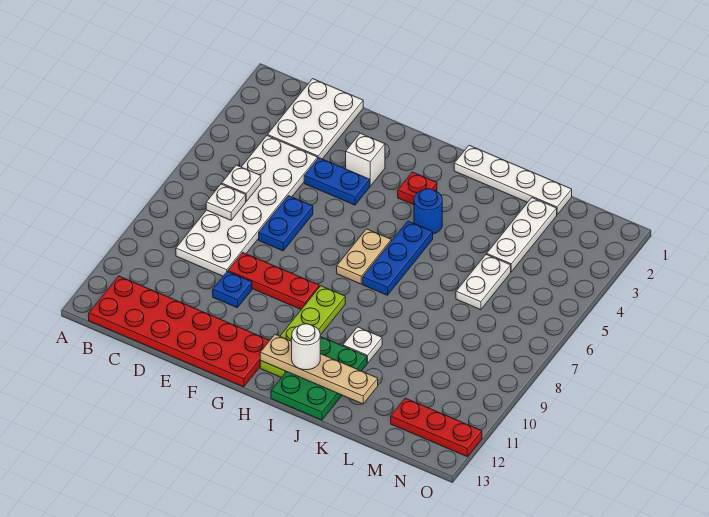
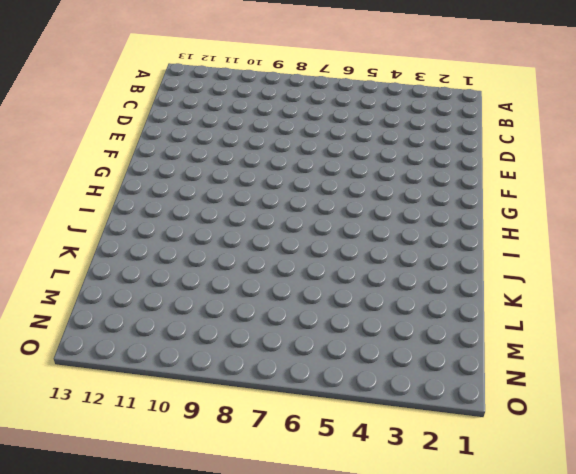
none -> red 2x6 plate [89,276,270,387]
none -> white 2x3 plate [267,79,363,159]
none -> white 2x6 plate [176,136,318,276]

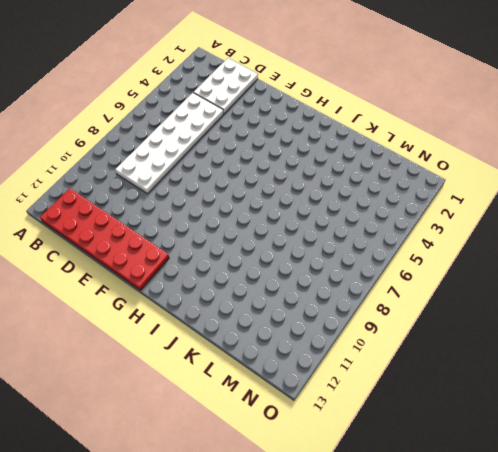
none -> blue 1x2 plate [304,158,370,205]
none -> blue 1x2 plate [259,196,313,251]
none -> red 1x3 plate [228,252,319,309]

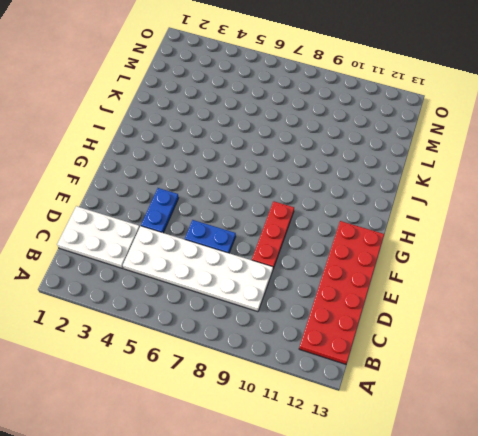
none -> blue 1x1 plate [213,271,252,308]
none -> white 1x1 brick [346,133,385,186]
none -> red 1x1 plate [398,172,437,205]

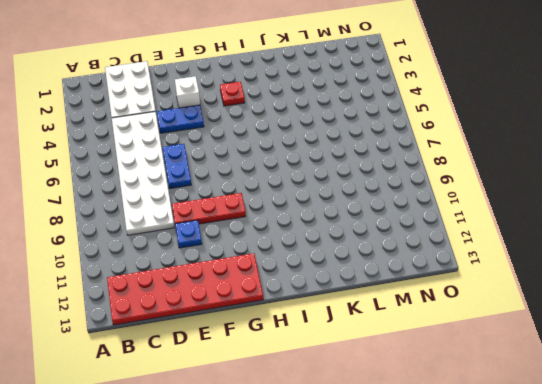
none -> tan 1x2 plate [337,229,391,284]
none -> lime 1x4 plate [260,286,345,378]
none -> white 1x4 plate [454,145,572,215]

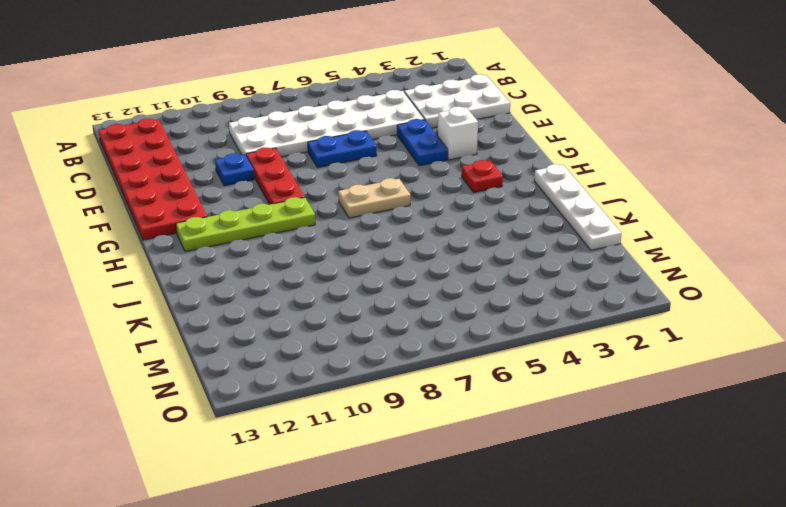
none -> blue 1x1 round brick [414,189,442,234]
none -> blue 1x3 plate [363,221,433,295]
none -> green 2x3 plate [271,337,367,420]

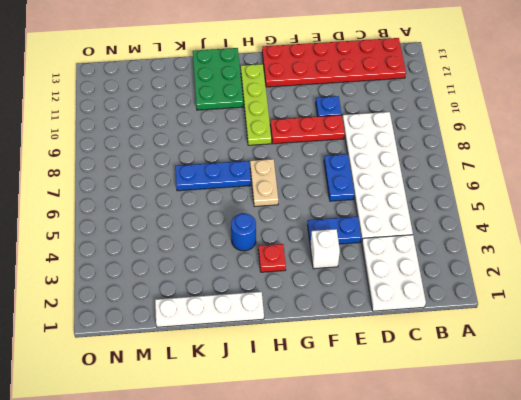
blue 1x3 plate [175,161,251,191] -> blue 1x3 plate turned to [363,221,433,295]
none -> white 1x1 plate [343,327,382,363]
none -> white 1x3 plate [487,198,557,272]
none -> white 1x2 plate [456,254,511,310]

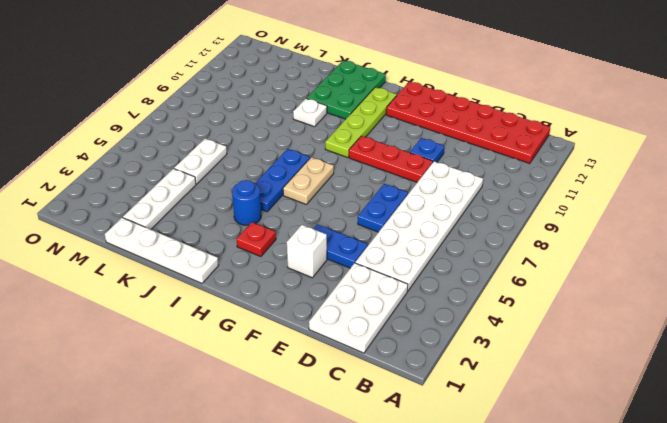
none -> red 1x3 plate [391,398,482,457]
none -> white 1x1 plate [222,165,261,201]
none -> white 1x1 plate [206,184,246,220]

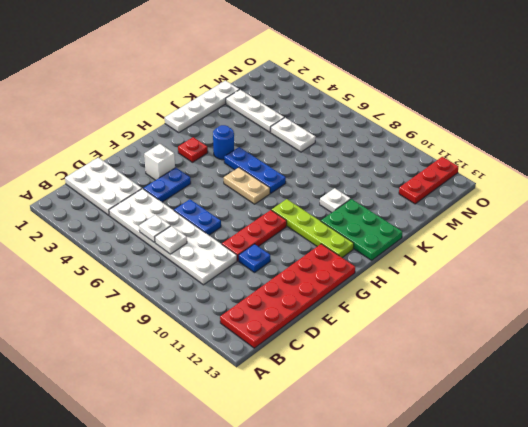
none -> tan 1x4 plate [260,335,378,404]
none -> white 1x1 round brick [292,324,320,370]

